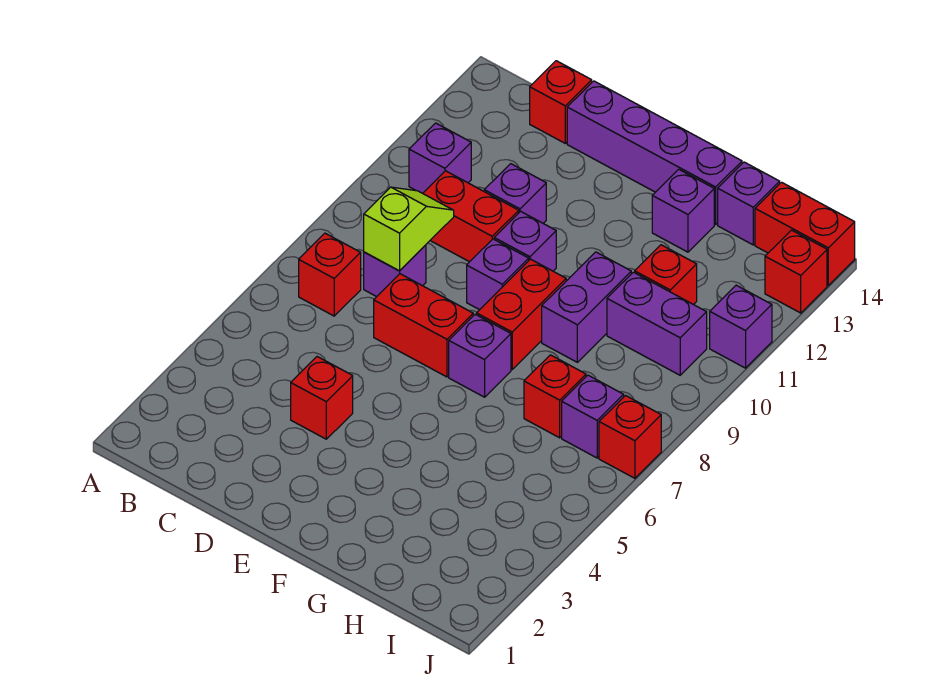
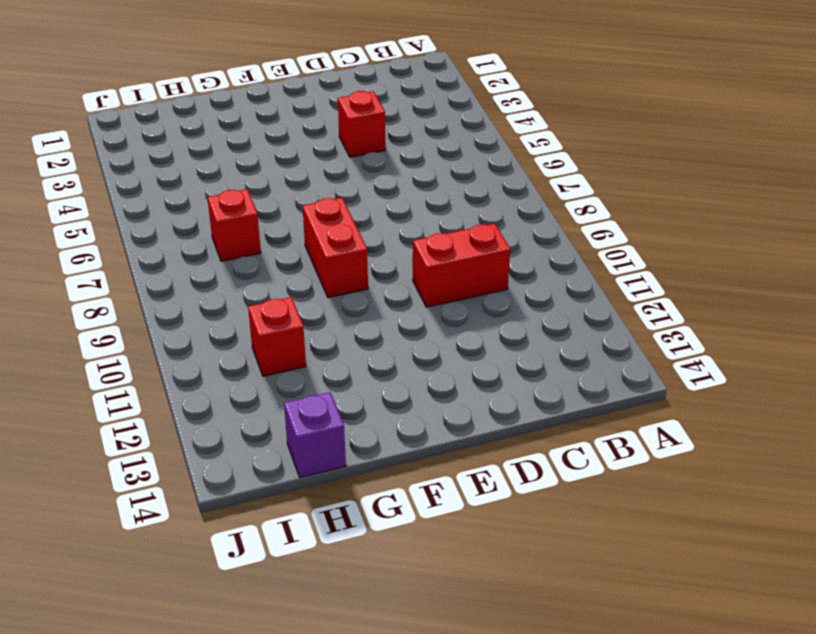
none -> red 1x1 brick [299,233,361,316]
none -> purple 1x1 brick [409,123,471,193]
none -> purple 1x1 brick [364,245,426,297]

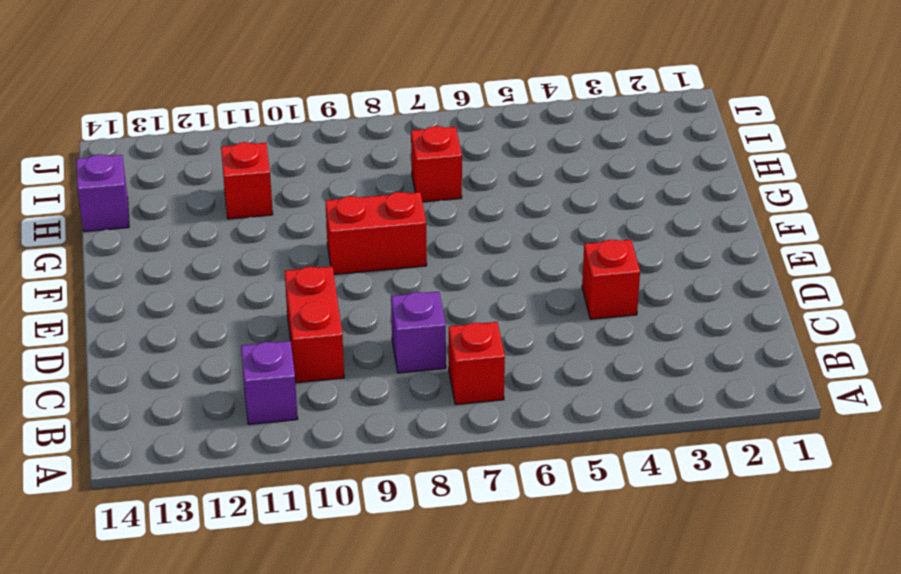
none -> red 1x1 brick [530,61,592,143]
none -> red 1x2 brick [374,274,473,377]
none -> purple 1x1 brick [484,164,546,223]

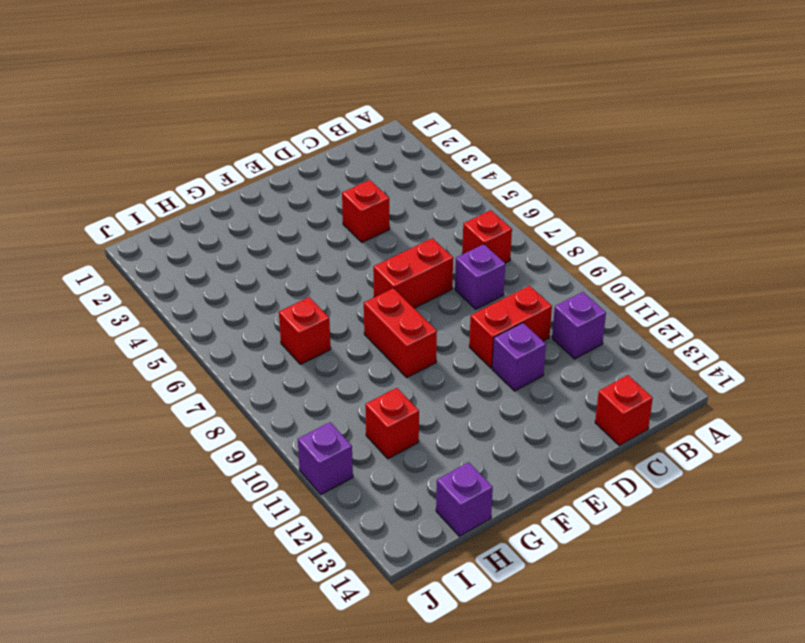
none -> purple 1x4 brick [567,81,742,225]
none -> purple 1x1 brick [467,239,529,310]
none -> purple 1x1 brick [494,211,556,271]

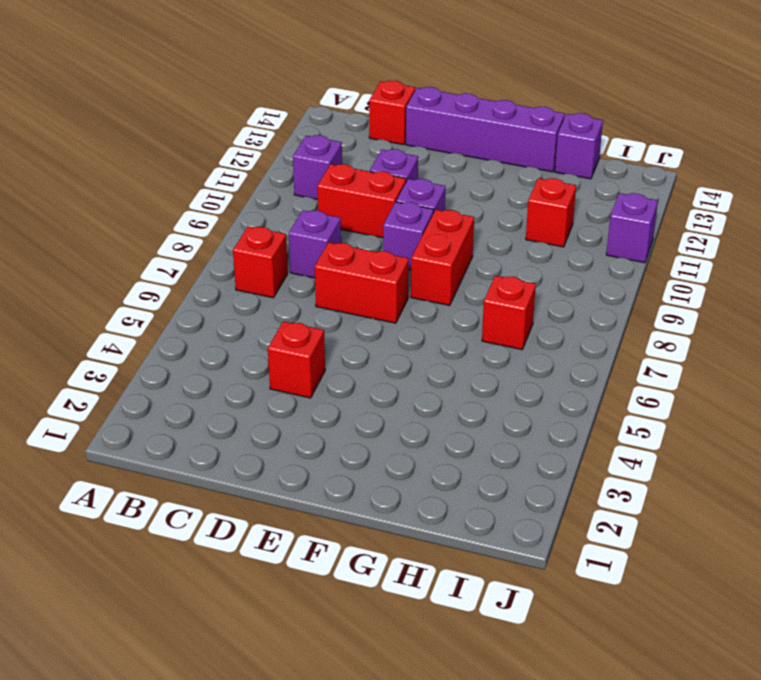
none -> purple 1x1 brick [449,314,511,397]
none -> purple 1x2 brick [542,252,631,362]
none -> purple 1x1 brick [652,169,714,252]

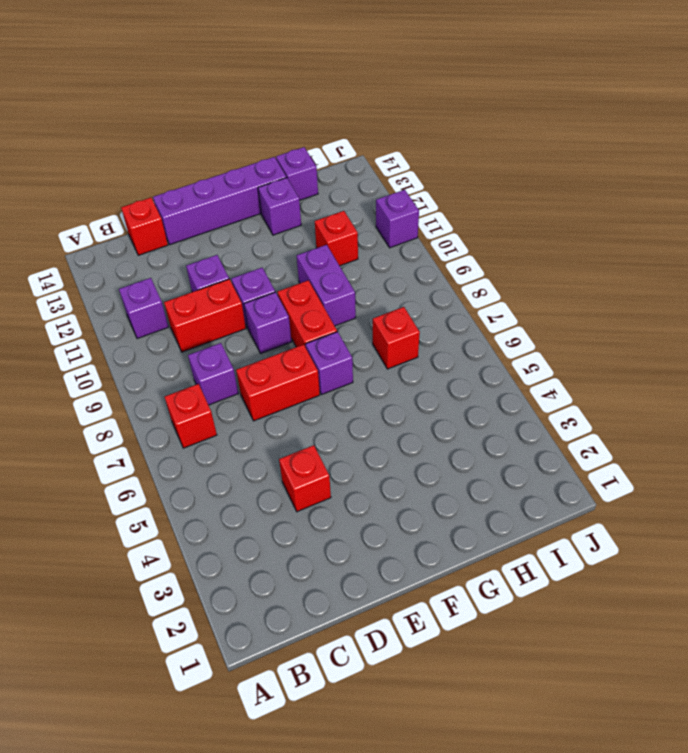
none -> purple 1x2 brick [607,272,707,375]
none -> purple 1x1 brick [562,375,624,458]
none -> red 1x2 brick [755,182,855,285]

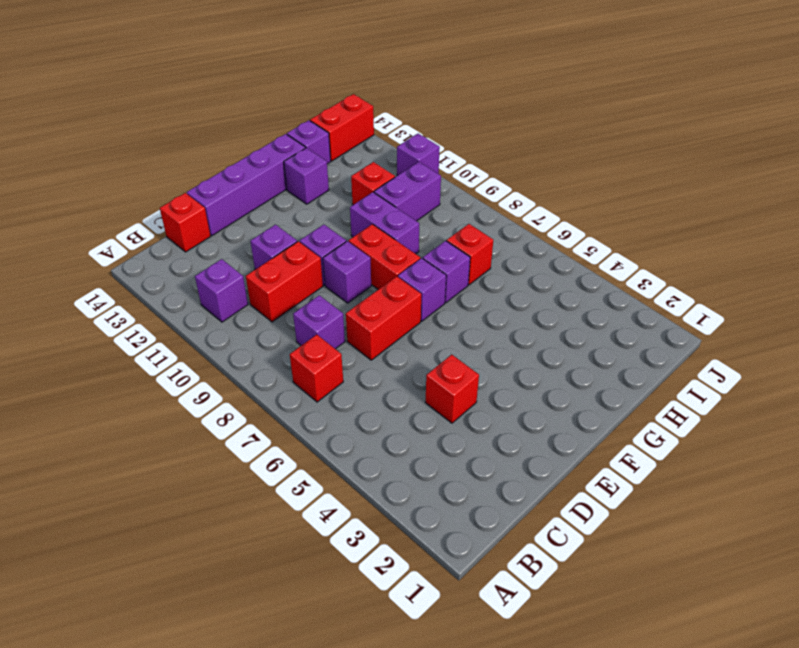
purple 1x1 brick [423,241,470,303] -> purple 1x1 brick moved to [562,375,624,458]
none -> red 1x1 brick [599,396,661,478]
none -> red 1x1 brick [765,230,827,313]
none -> lime 1x2 slope [364,187,454,271]

